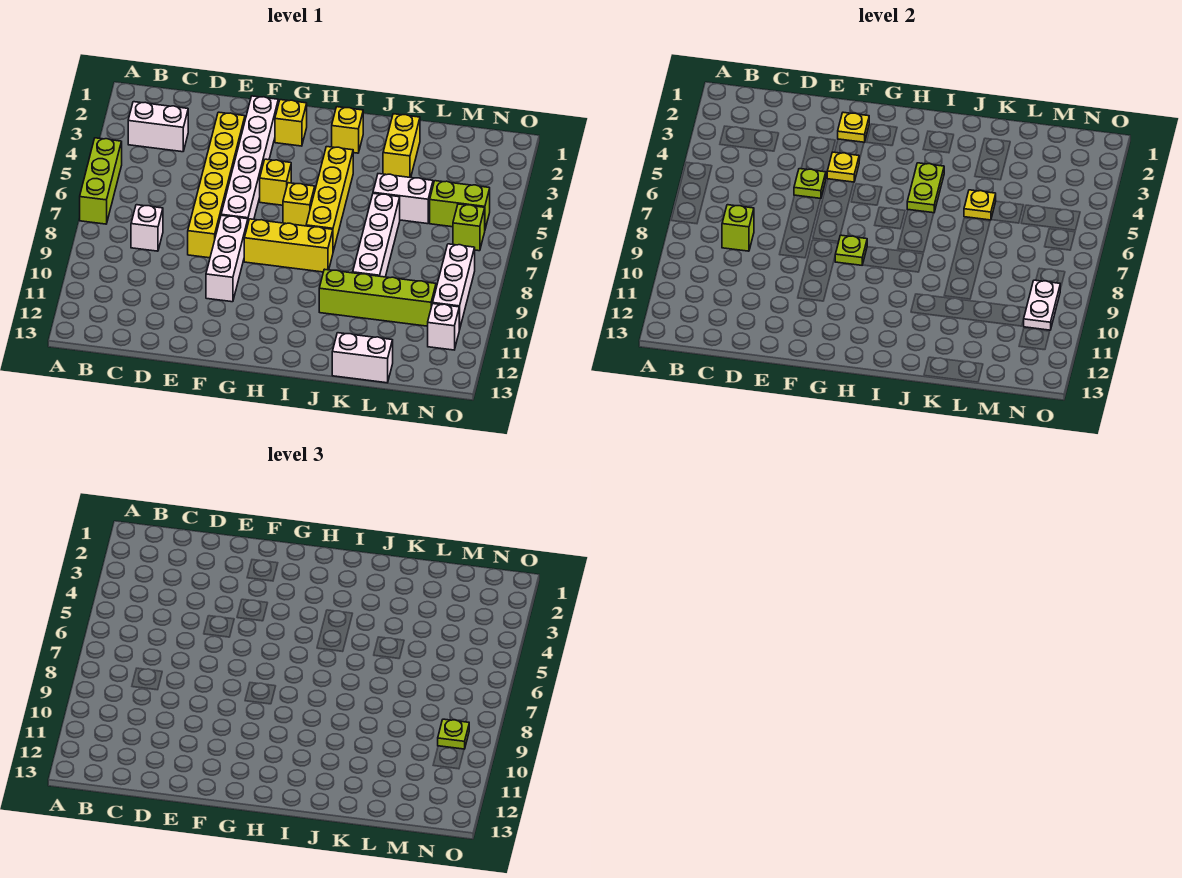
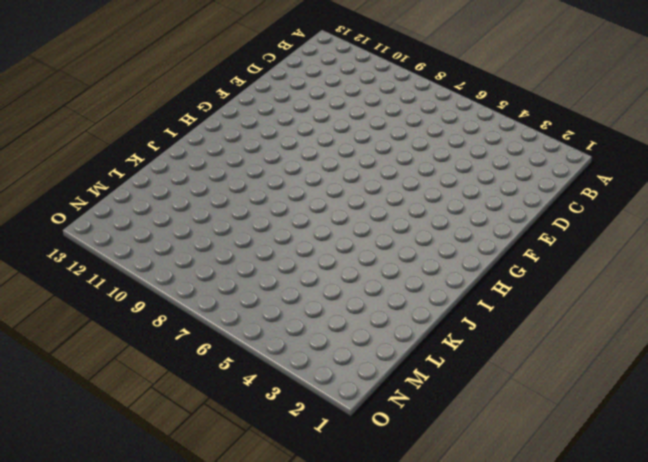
none -> lime 1x3 brick [80,138,122,224]
none -> white 1x2 brick [128,102,188,152]
none -> white 1x1 brick [131,205,163,251]
none -> yellow 1x6 brick [188,112,245,258]

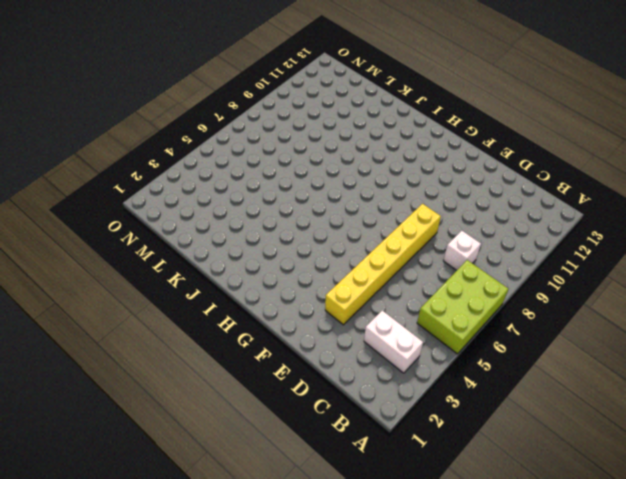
lime 2x3 brick [417,260,508,354] -> lime 1x3 brick [80,138,122,224]
none -> white 1x6 brick [221,96,278,222]
none -> white 1x3 brick [206,215,248,302]
none -> yellow 1x1 brick [275,100,307,146]
none -> yellow 1x1 brick [260,159,291,205]

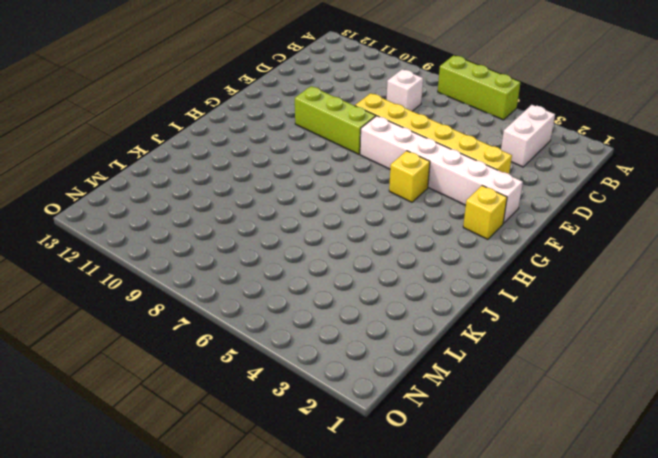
lime 1x3 brick [295,86,376,154] -> white 1x3 brick [206,215,248,302]
none -> yellow 1x3 brick [244,219,333,272]
none -> yellow 1x1 brick [283,183,315,226]
none -> yellow 1x1 brick [332,107,363,153]
none -> yellow 1x4 brick [306,147,353,251]

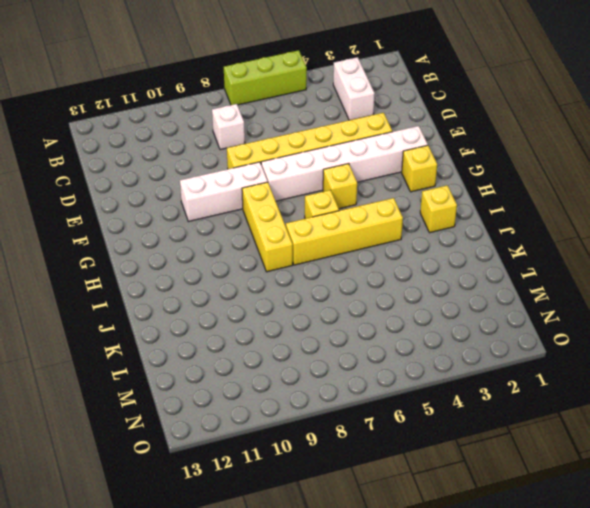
none -> lime 1x4 brick [319,269,436,326]
none -> yellow 1x2 brick [383,114,420,178]
none -> white 1x2 brick [373,174,433,224]
none -> white 1x4 brick [353,193,400,277]

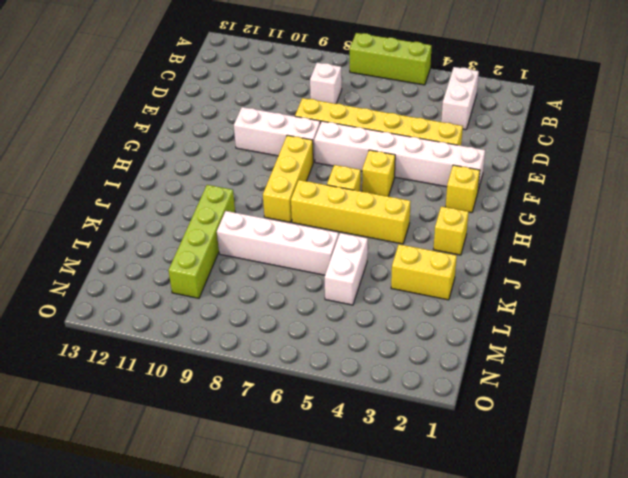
none -> white 1x2 brick [332,333,393,383]
none -> lime 1x2 brick [430,181,490,229]
none -> lime 1x1 brick [453,204,485,251]
none -> white 1x3 brick [433,244,475,330]

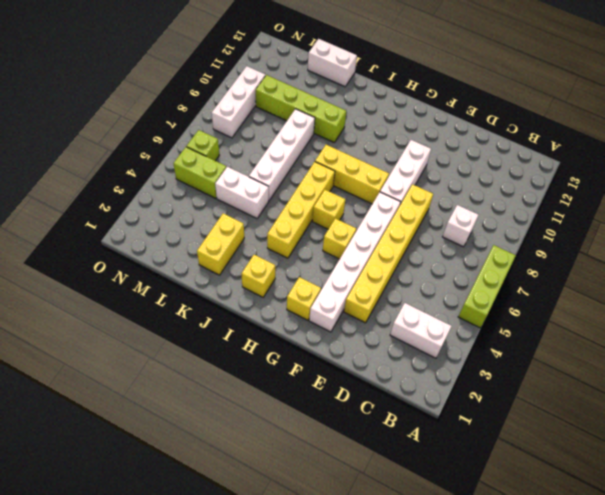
none -> white 1x1 brick [428,304,459,350]
none -> lime 1x1 brick [722,205,754,251]
none -> lime 1x1 plate [794,169,826,199]
none -> yellow 1x1 plate [838,112,869,142]

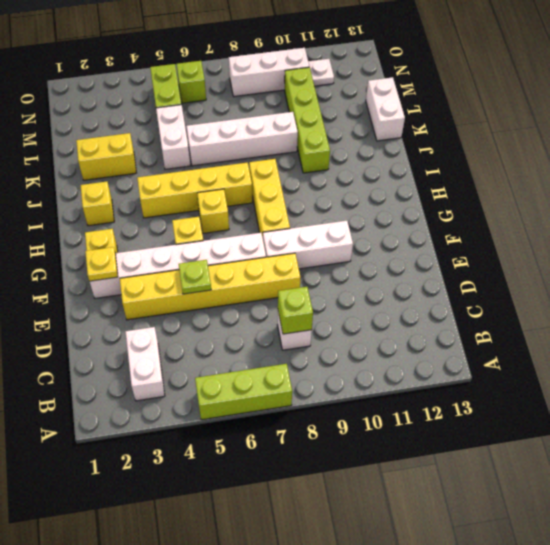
white 1x1 plate [308,59,334,86] -> white 1x1 brick [428,304,459,350]
none -> yellow 1x1 plate [827,152,859,182]
none -> lime 1x1 plate [835,235,867,265]
none -> lime 1x2 plate [907,163,944,213]
none -> yellow 1x1 plate [964,190,996,220]

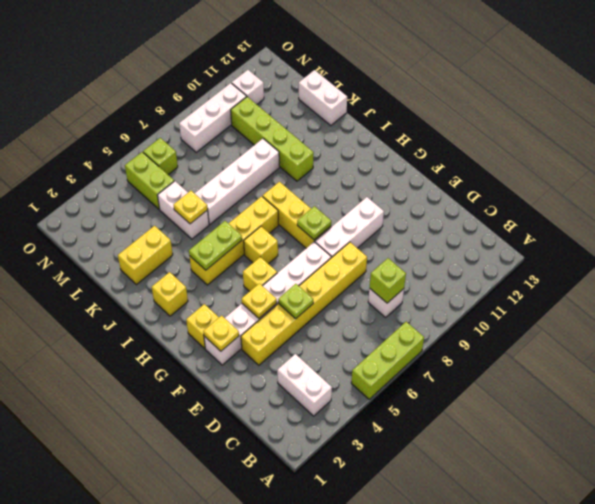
none -> white 1x2 plate [1024,280,1060,330]
none -> lime 1x1 plate [438,719,469,749]

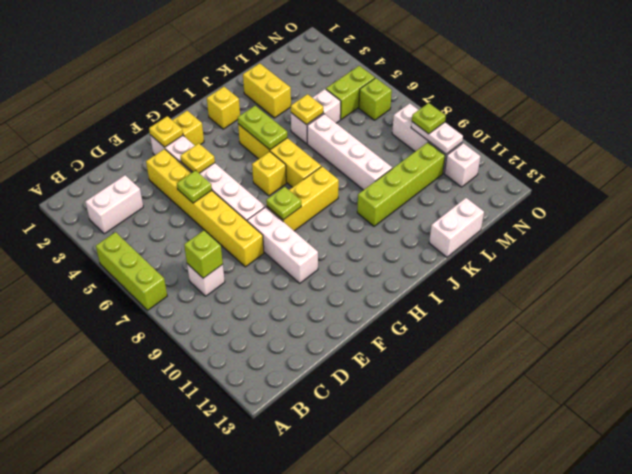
none -> yellow 1x1 brick [260,159,291,205]

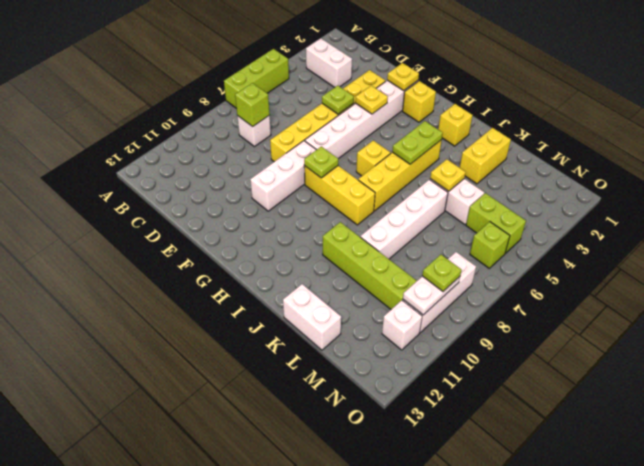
none -> yellow 1x1 brick [260,159,291,205]

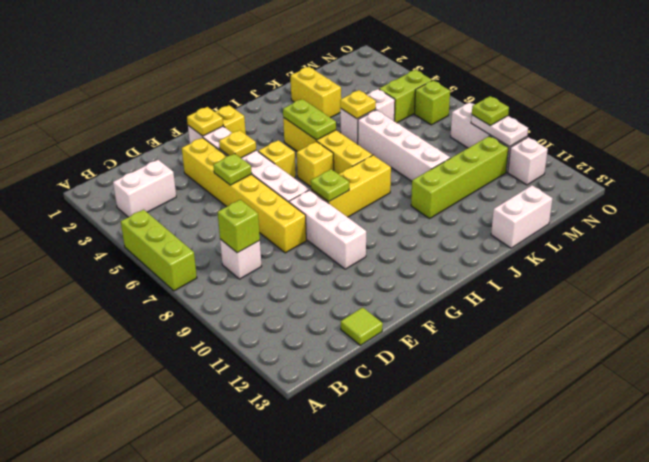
lime 1x1 tile [341,307,383,345] -> none
none -> yellow 1x1 brick [332,107,363,153]

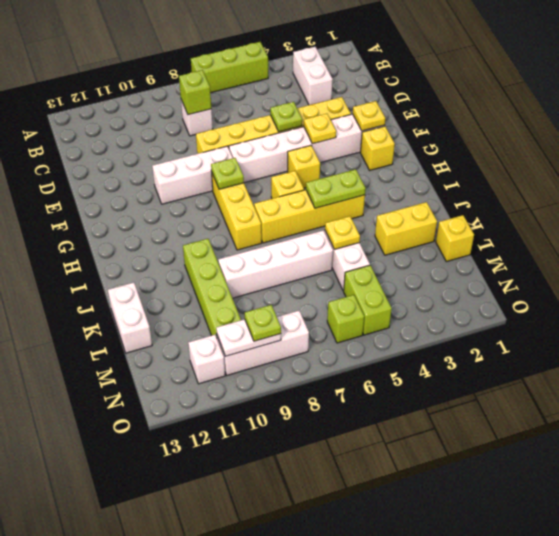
yellow 1x1 brick [436,215,474,262] -> yellow 1x1 brick moved to [332,107,363,153]

